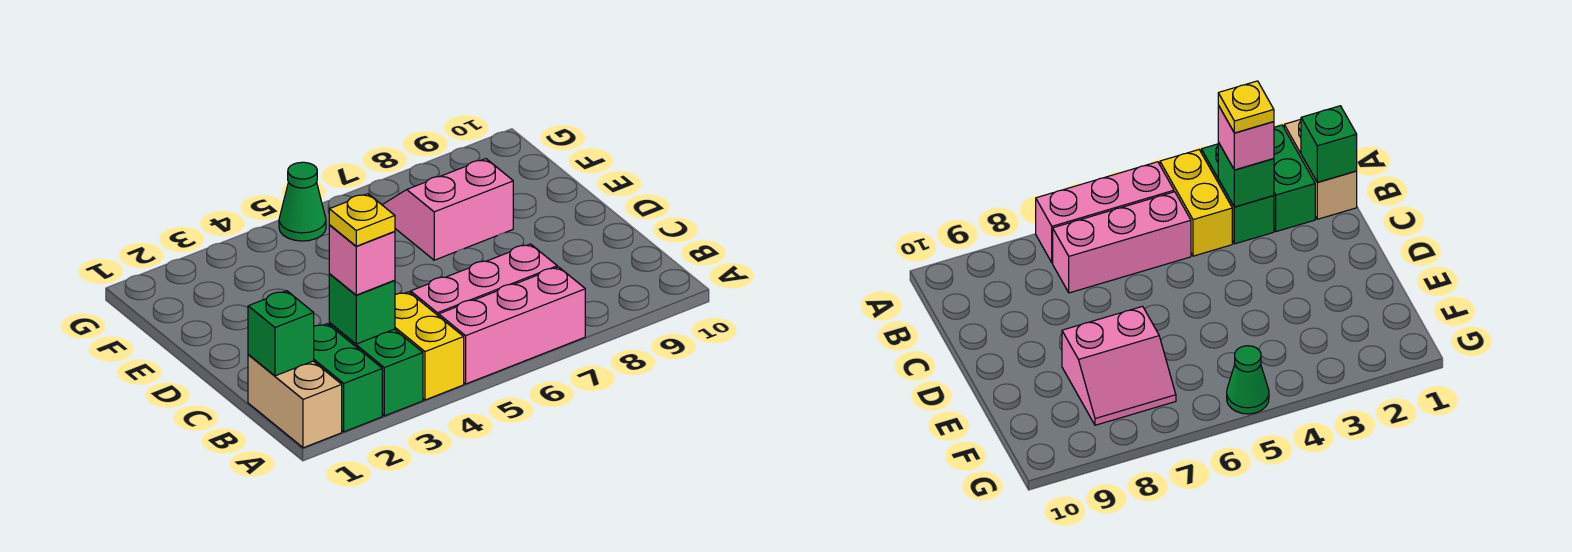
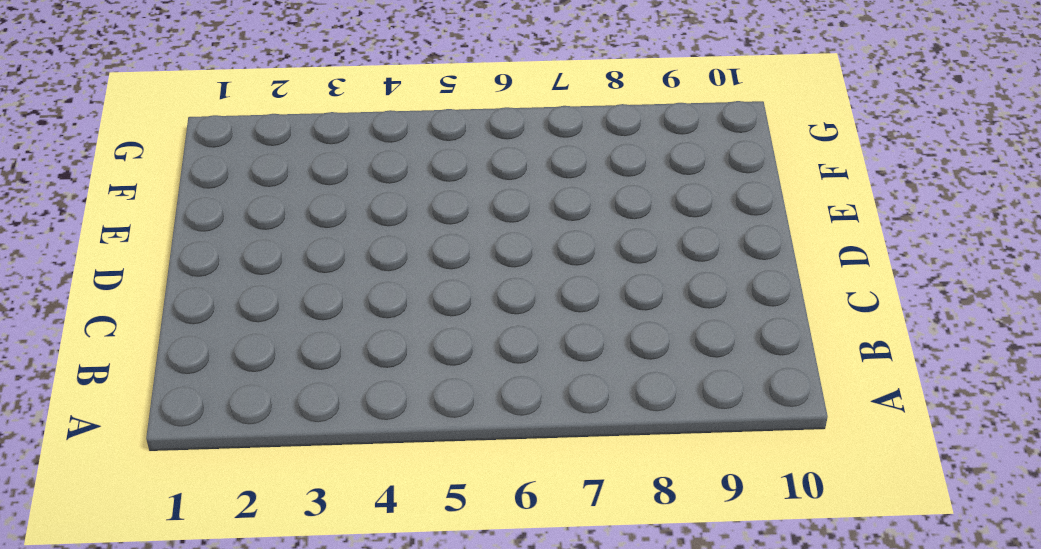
none -> tan 1x2 brick [248,355,342,448]
none -> green 1x2 brick [314,324,382,432]
none -> green 1x2 brick [329,323,423,416]

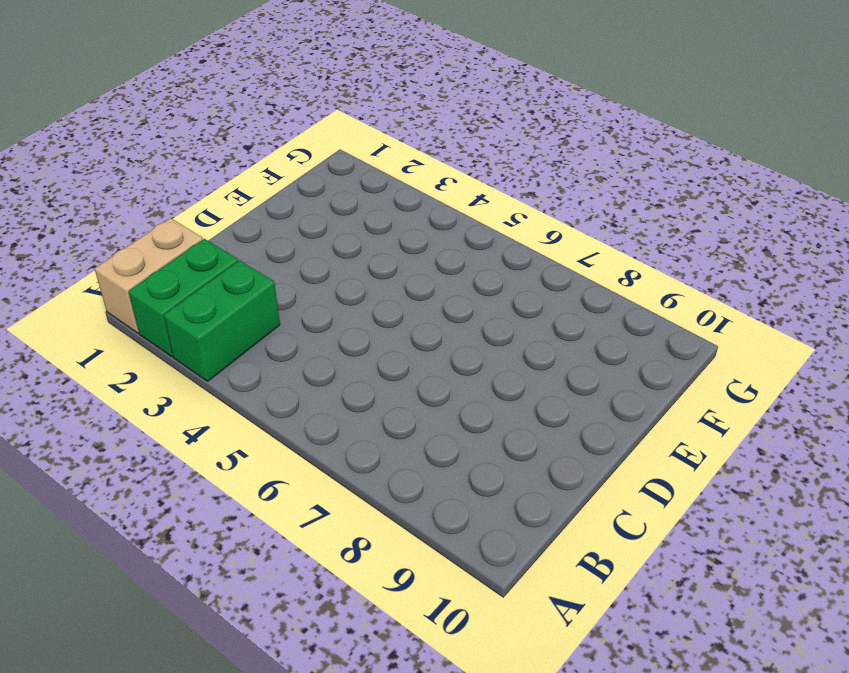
none -> yellow 1x2 brick [395,292,464,400]
none -> pink 1x3 brick [439,267,585,384]
none -> pink 1x3 brick [411,244,557,316]

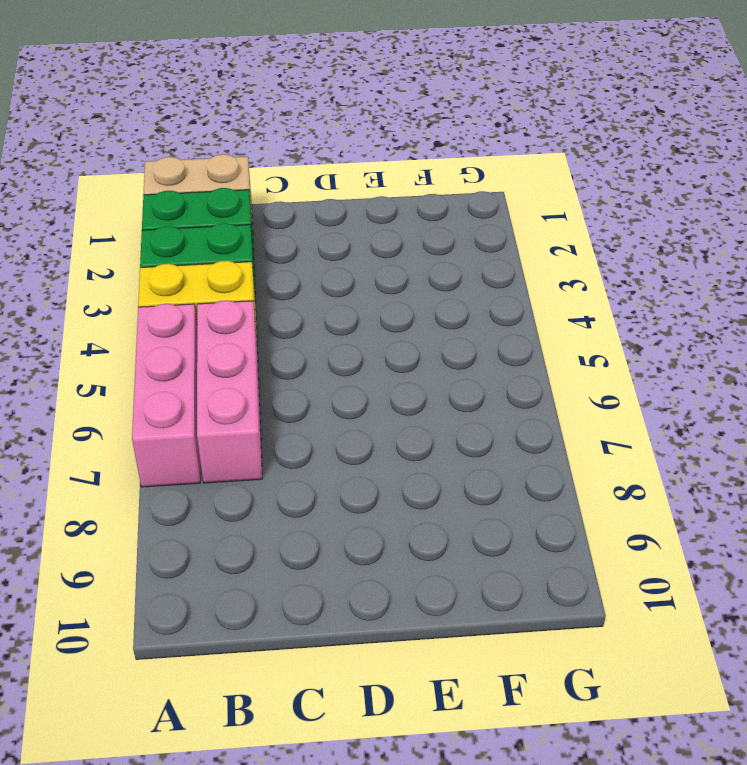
none -> pink 2x2 slope [382,159,513,260]
none -> green 1x1 cone [279,162,326,241]
none -> green 1x1 brick [248,291,314,376]

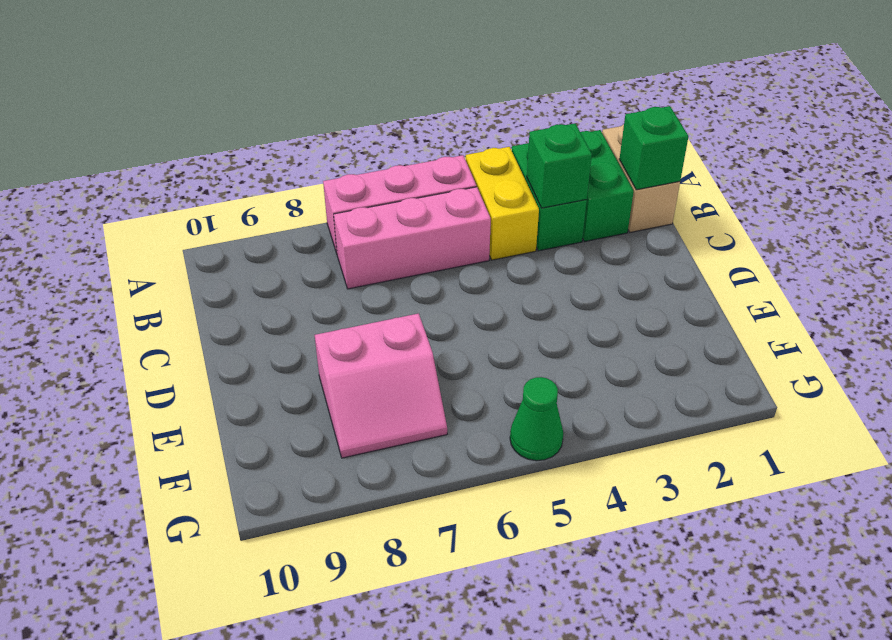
none -> pink 1x1 brick [329,225,395,295]
none -> yellow 1x1 plate [329,194,395,246]

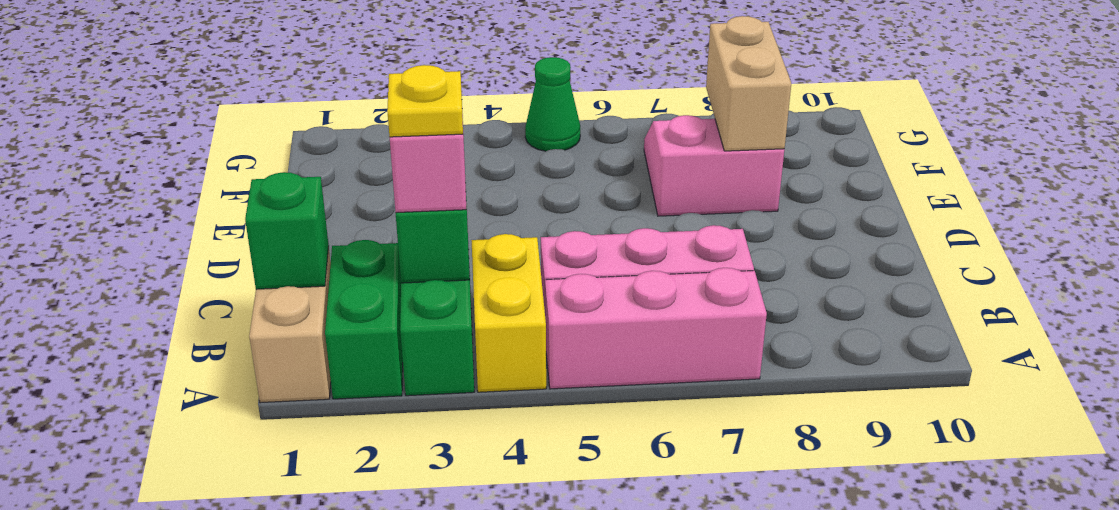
tan 1x2 brick [706,16,791,151] -> none

